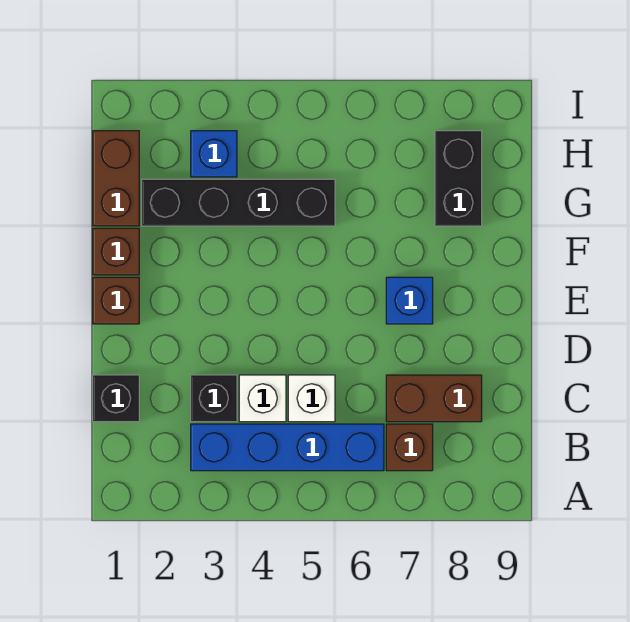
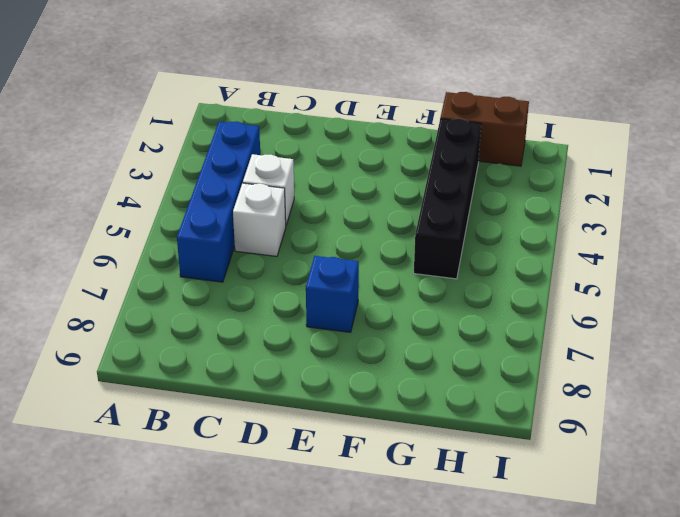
none -> brown 1x1 brick [386,424,433,471]
none -> black 1x1 brick [93,375,139,422]
none -> black 1x1 brick [191,375,237,422]

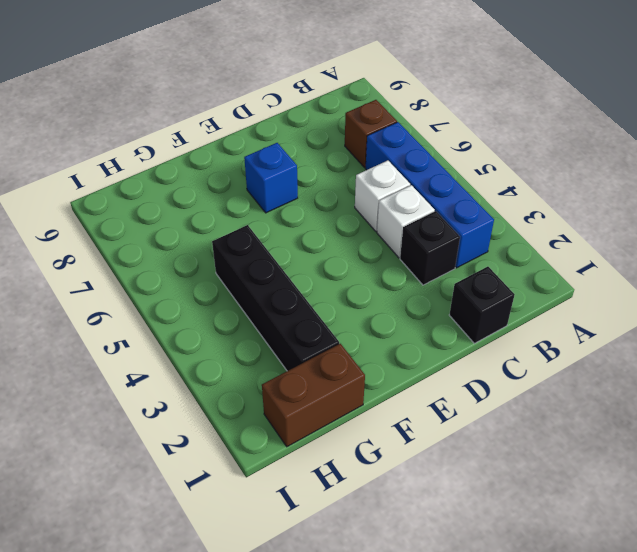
none -> brown 1x2 brick [386,375,482,422]
none -> brown 1x1 brick [93,277,139,324]
none -> brown 1x1 brick [93,228,139,275]

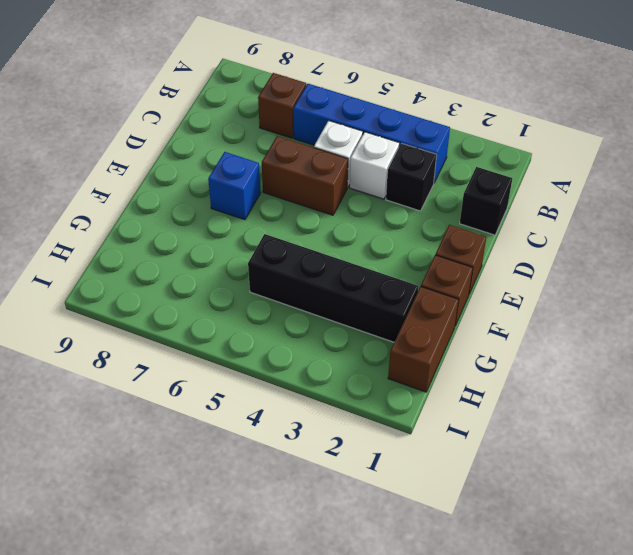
brown 1x2 brick [262,136,348,215] -> brown 1x2 brick moved to [386,375,482,422]
none -> black 1x2 brick [435,131,482,226]
none -> blue 1x1 brick [191,131,237,177]

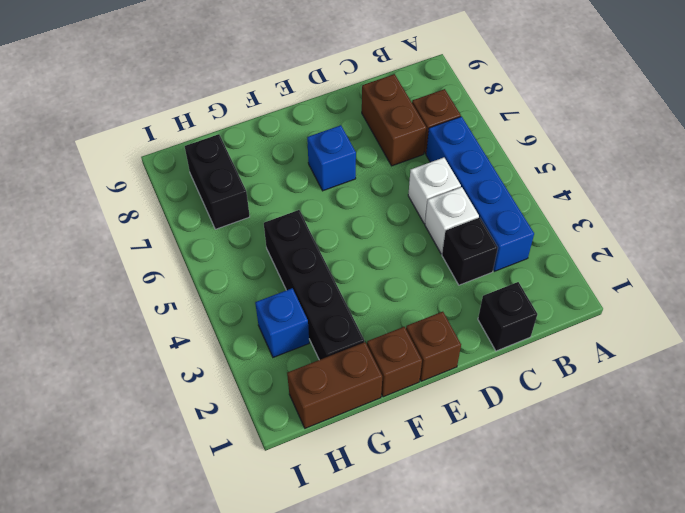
black 1x2 brick [185,134,250,229] -> black 1x2 brick turned to [435,131,482,226]

